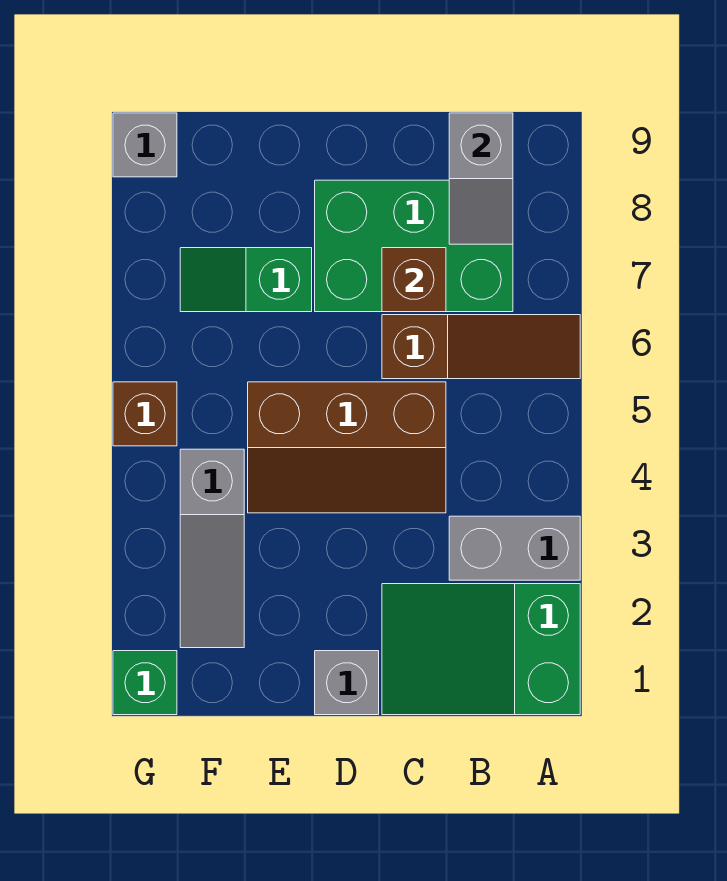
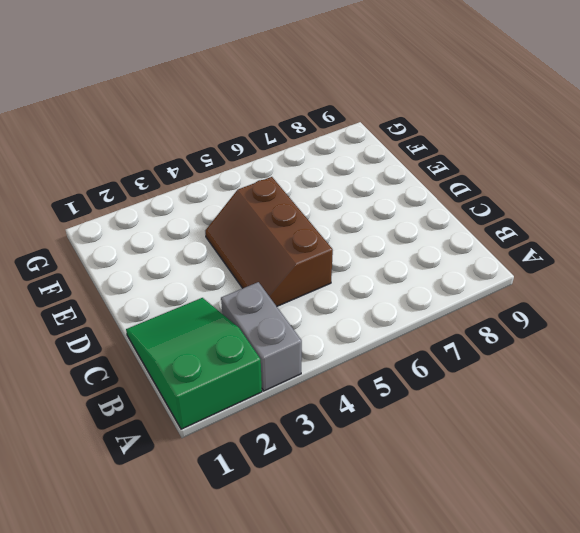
none -> brown 1x3 slope [382,315,580,379]
none -> green 2x3 brick [315,180,513,312]
none -> grey 1x1 brick [315,651,379,715]

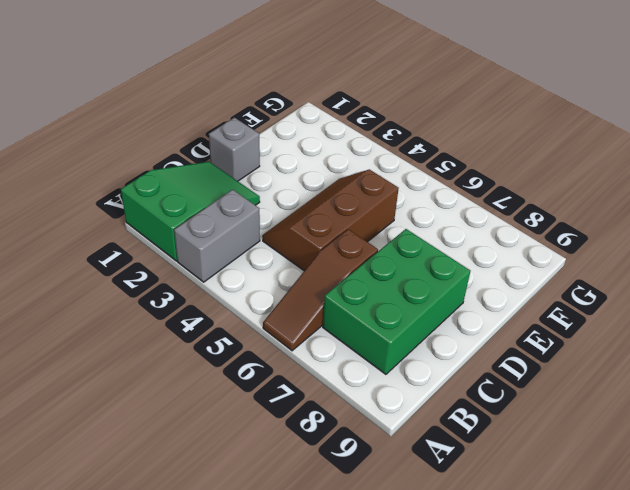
none -> green 1x2 slope [180,248,312,312]
none -> grey 1x3 slope [180,449,244,648]
none -> green 1x1 brick [113,651,177,715]

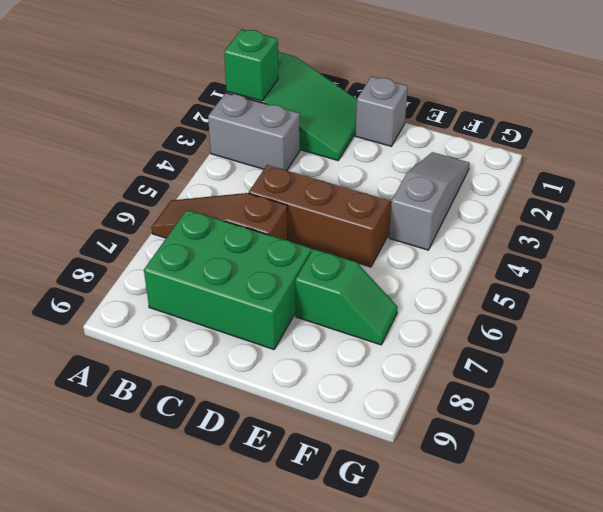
green 1x1 brick [224,29,278,101] -> green 1x1 brick moved to [113,651,177,715]
none -> brown 1x1 brick [113,382,177,446]
none -> grey 1x1 brick [113,113,177,177]
none -> grey 1x2 slope [449,113,513,244]

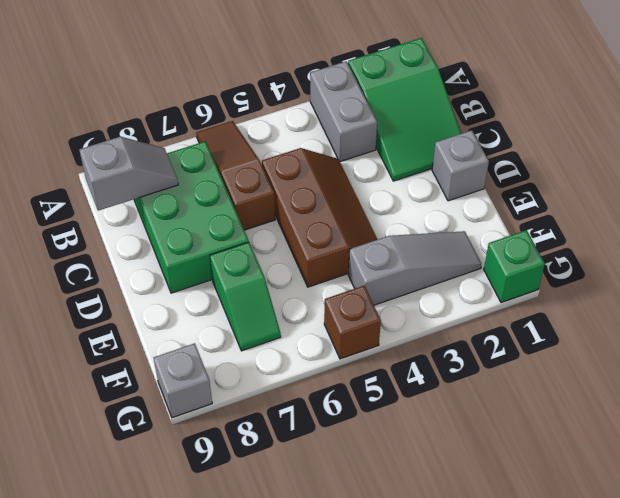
none -> brown 1x1 brick [382,248,446,312]

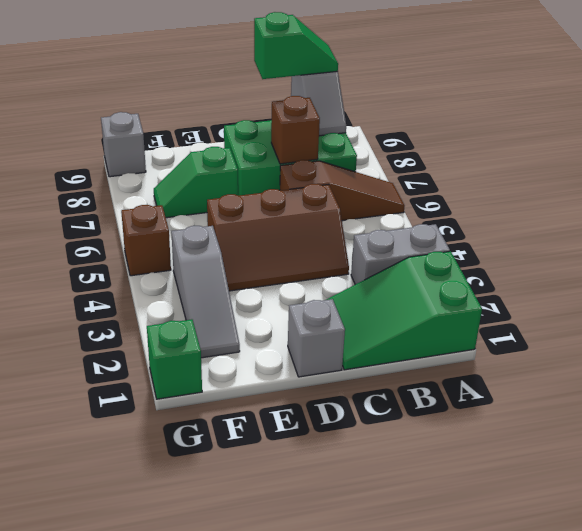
green 1x2 slope [254,12,338,79] -> none

